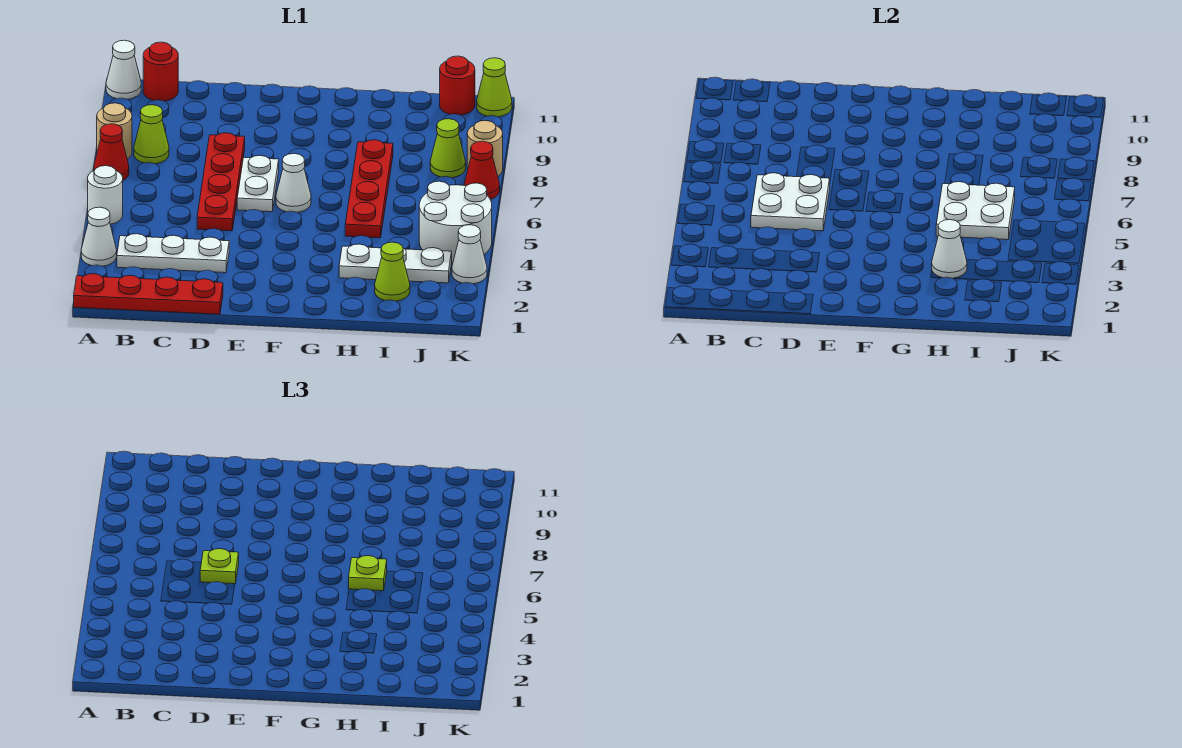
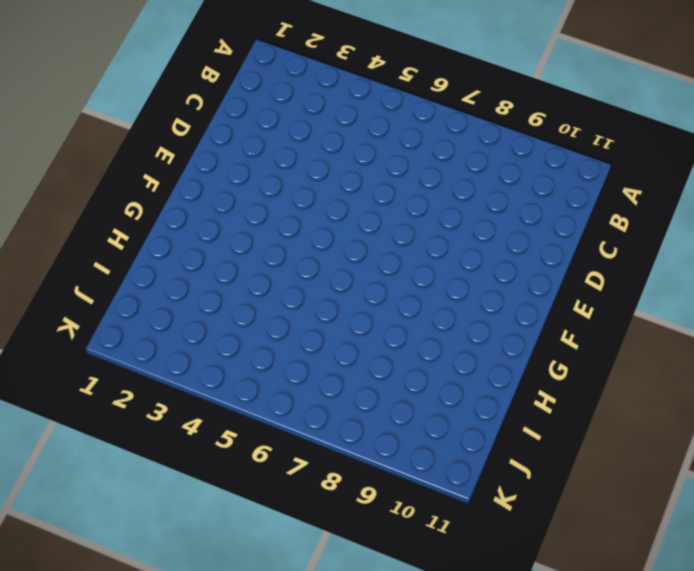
none -> red 1x4 plate [74,274,223,314]
none -> white 1x1 cone [81,207,117,266]
none -> white 1x1 round brick [88,166,123,224]

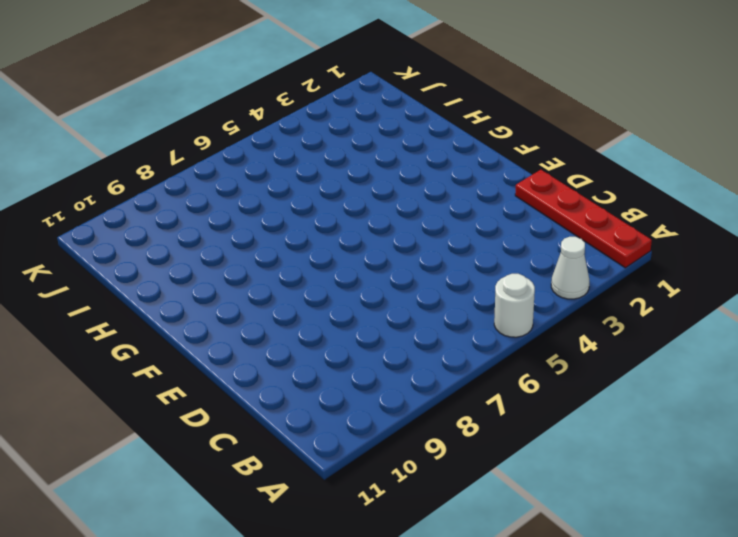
none -> red 1x1 cone [94,124,129,180]
none -> tan 1x1 round brick [97,103,132,159]
none -> white 1x1 cone [106,40,141,99]

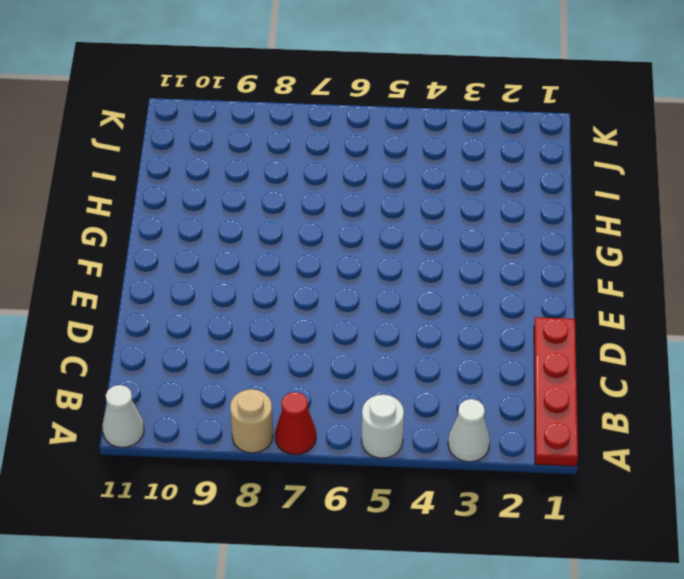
none -> white 1x3 plate [117,234,229,273]
none -> lime 1x1 cone [134,105,169,164]
none -> red 1x1 round brick [143,42,178,101]

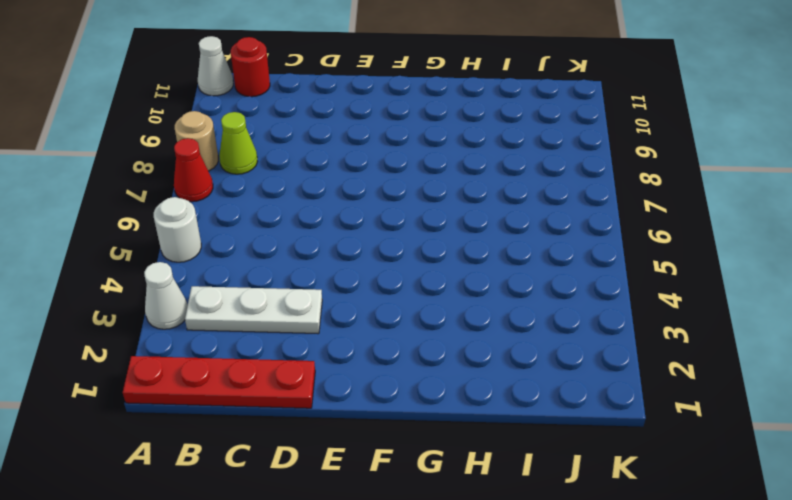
none -> red 1x4 plate [197,133,245,231]
none -> white 1x2 plate [237,155,279,212]
none -> white 1x1 cone [276,153,311,212]

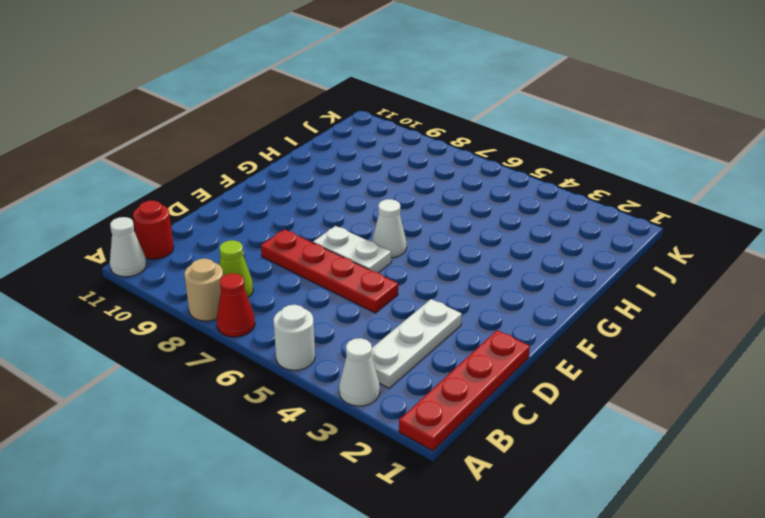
none -> white 1x3 plate [339,244,452,283]
none -> red 1x4 plate [345,140,393,238]
none -> lime 1x1 cone [375,242,410,301]

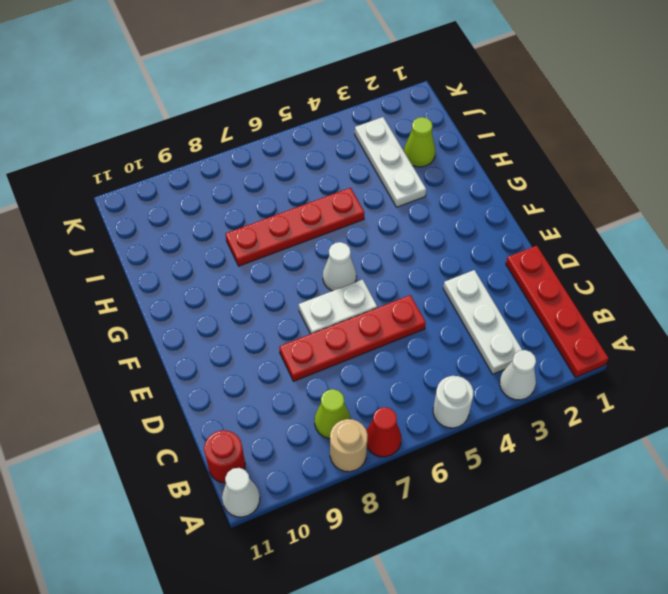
none -> white 2x2 round brick [419,181,492,262]
none -> lime 1x1 cone [430,119,466,178]
none -> red 1x1 round brick [440,56,475,115]

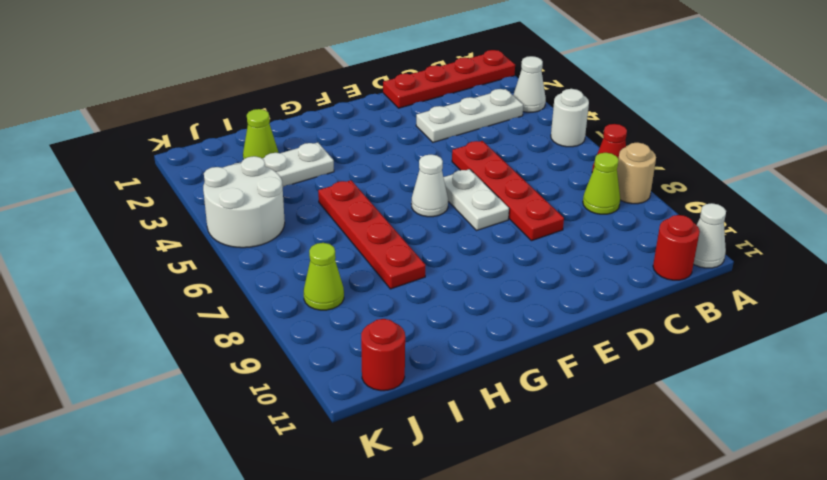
none -> white 1x1 cone [452,225,487,284]
none -> red 1x1 cone [464,141,500,199]
none -> tan 1x1 round brick [467,121,503,176]

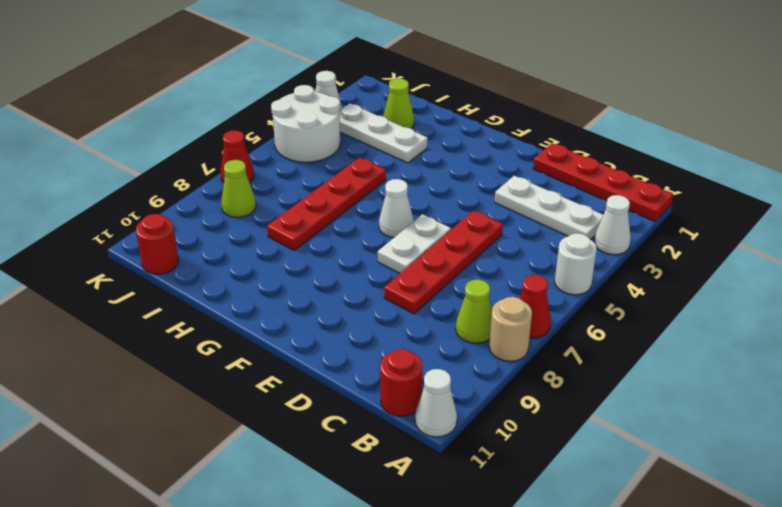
none -> tan 1x1 round brick [467,121,503,176]
none -> lime 1x1 cone [477,58,512,117]
none -> white 2x2 plate [751,173,830,231]

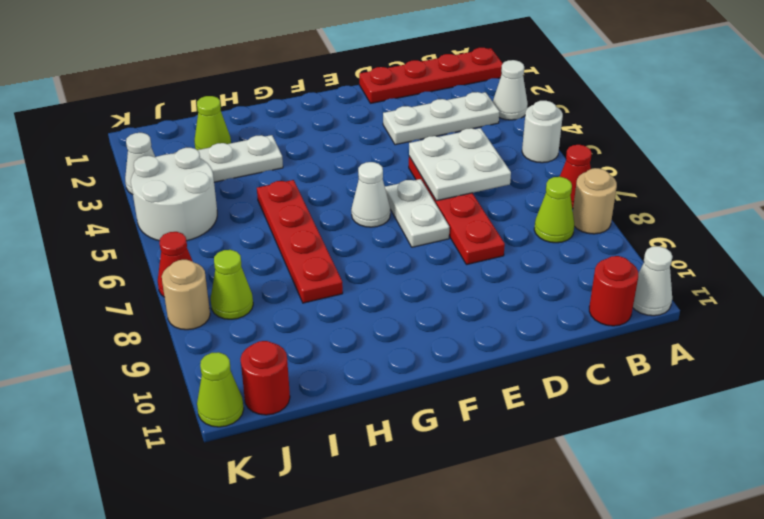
none -> white 1x1 cone [932,220,967,278]
none -> white 2x2 plate [936,182,1015,240]
none -> lime 1x1 plate [200,549,239,584]

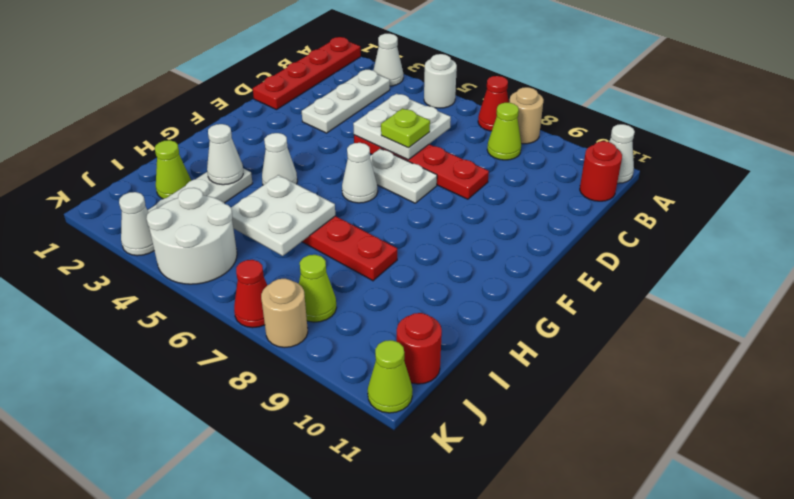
white 1x1 cone [262,133,297,185] -> none
none -> lime 1x1 plate [349,556,387,591]

